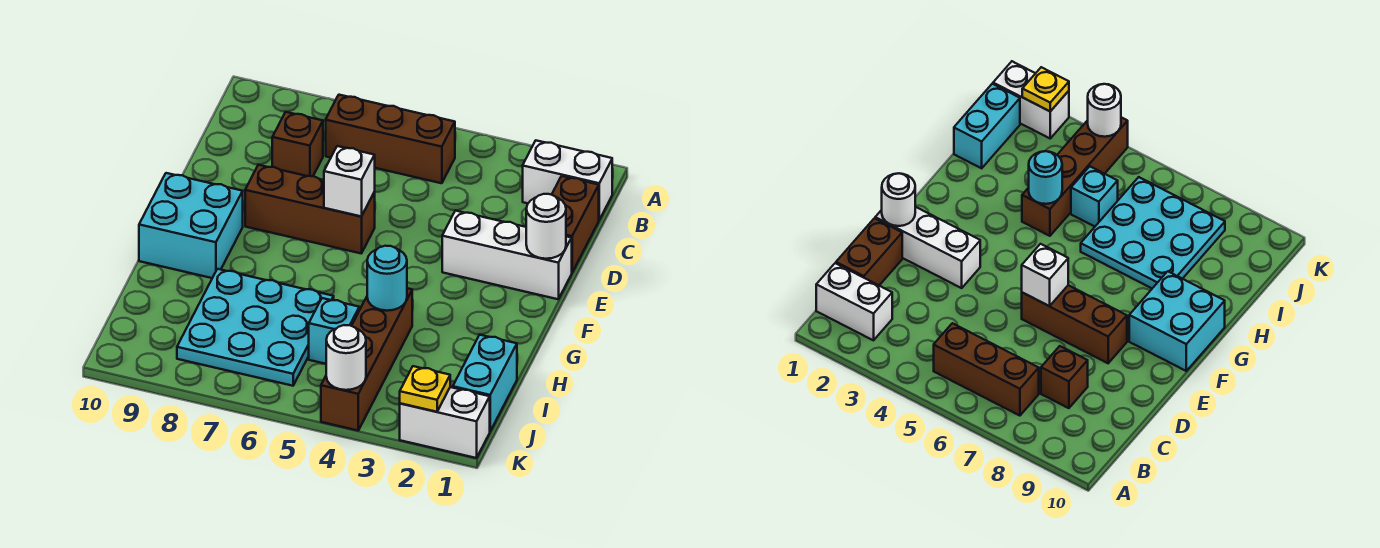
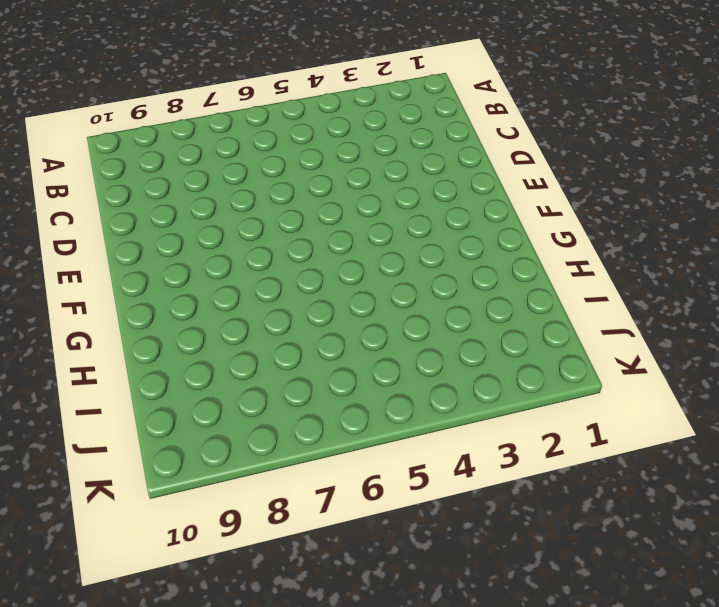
none -> white 1x2 brick [523,141,612,220]
none -> brown 1x3 brick [326,95,455,183]
none -> brown 1x2 brick [552,176,599,272]

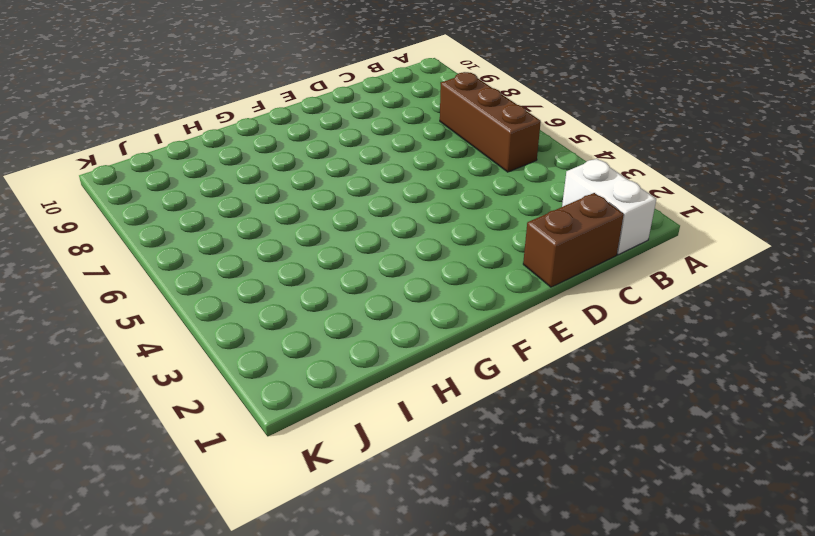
none -> brown 1x1 brick [272,112,323,176]
none -> white 1x3 brick [442,211,572,299]
none -> brown 1x3 brick [245,165,375,253]

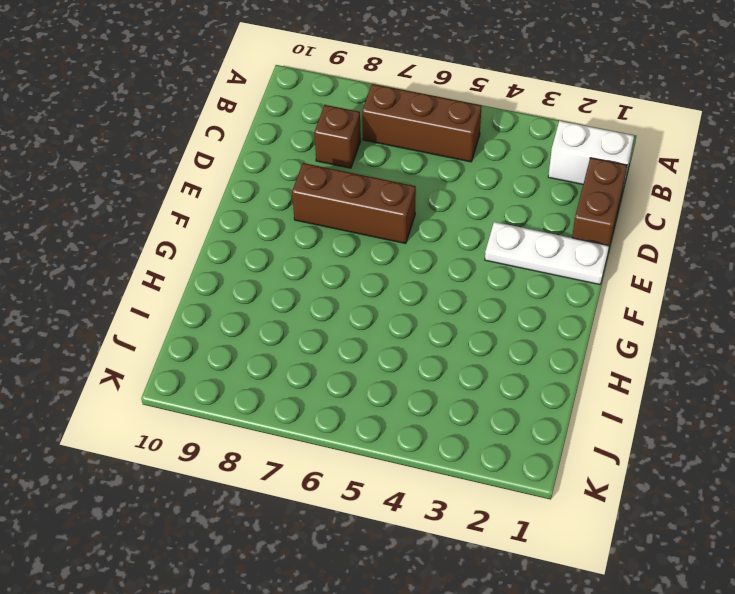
white 1x3 plate [485,222,609,285] -> white 1x3 brick [442,211,572,299]
none -> cyan 2x2 brick [139,173,243,278]
none -> brown 1x4 brick [321,288,412,430]
none -> cyan 3x3 plate [177,269,334,386]

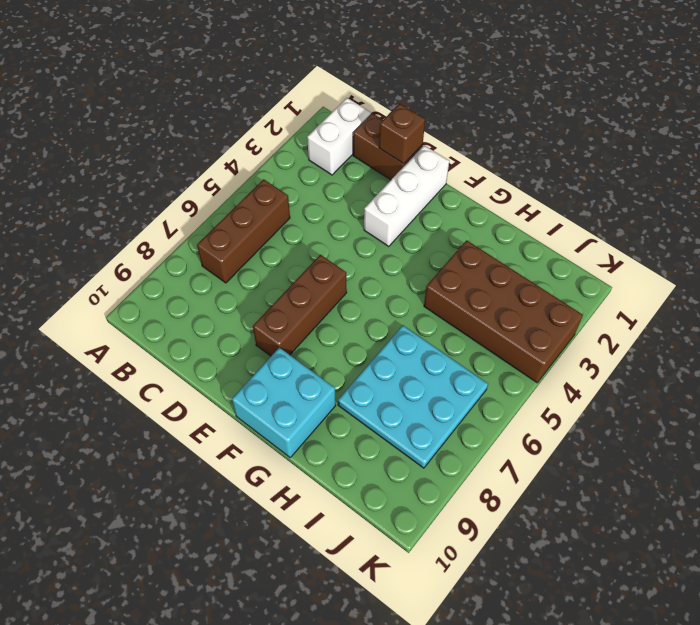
brown 1x1 brick [379,104,425,164] -> brown 1x1 brick moved to [272,112,323,176]
brown 2x4 brick [424,240,583,383] -> brown 1x4 brick [321,288,412,430]
none -> cyan 1x2 brick [453,335,517,431]
none -> cyan 1x1 brick [309,298,359,364]
none -> white 1x2 brick [400,387,490,458]

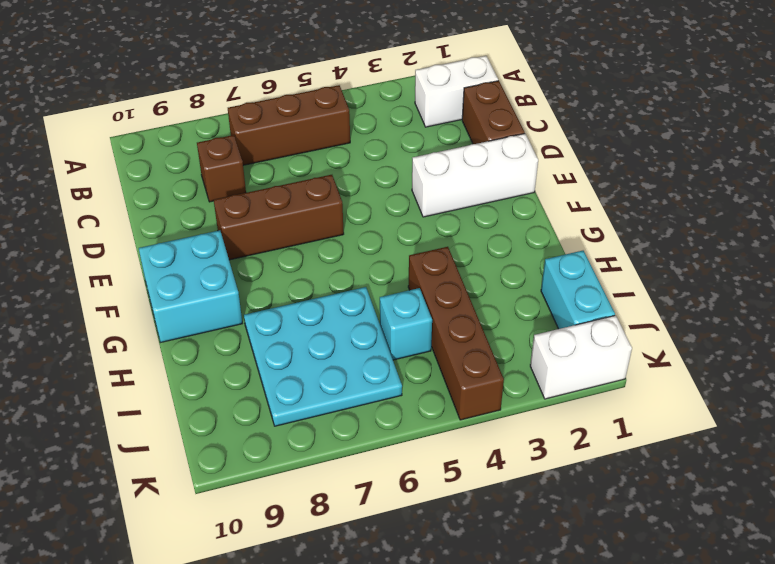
none -> white 1x1 round brick [526,194,566,259]
none -> white 1x1 brick [324,146,375,216]
none -> cyan 1x1 round brick [367,246,407,311]

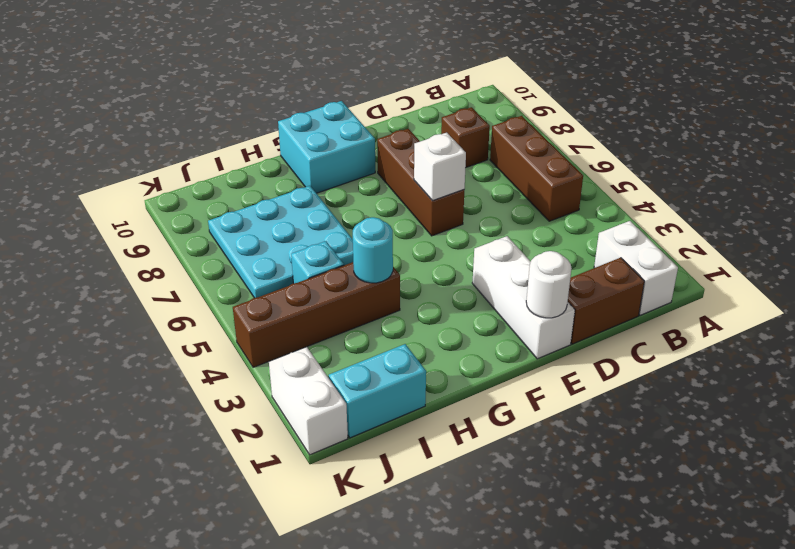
none -> yellow 1x1 plate [400,366,450,412]
none -> white 1x1 round brick [326,325,366,390]

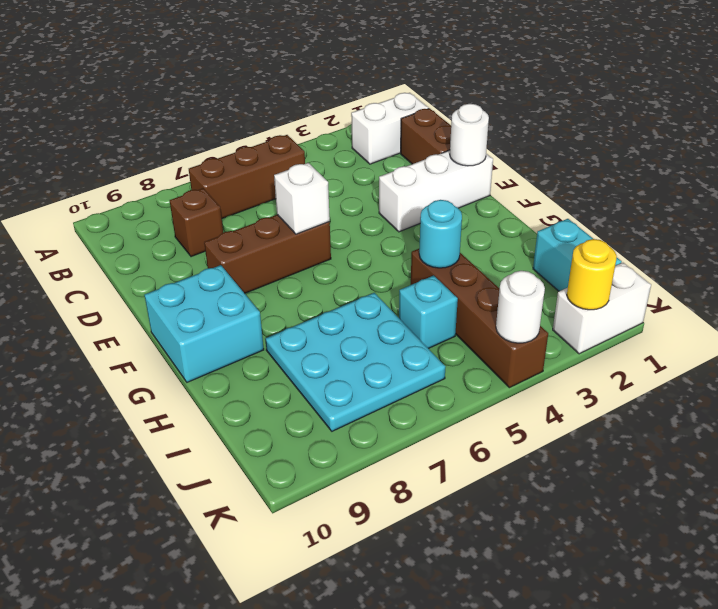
yellow 1x1 round brick [567,239,617,310] -> yellow 1x1 plate [400,366,450,412]

